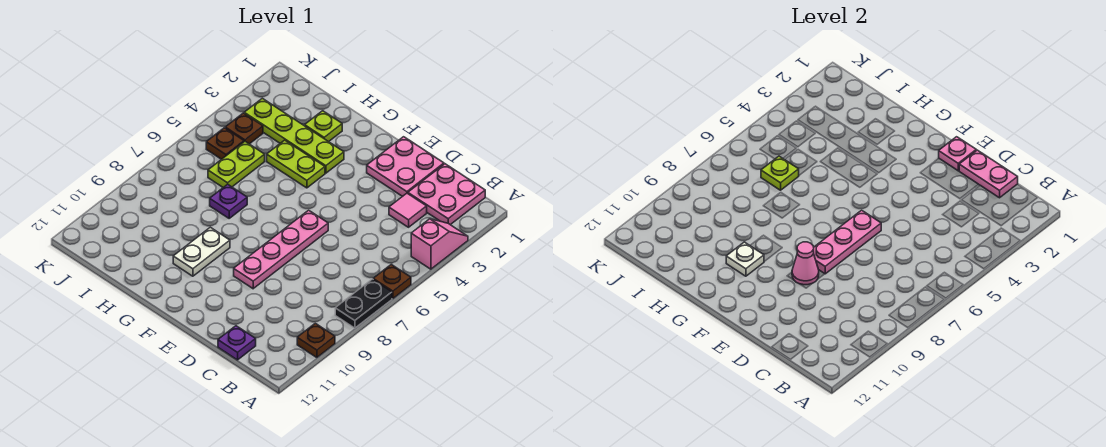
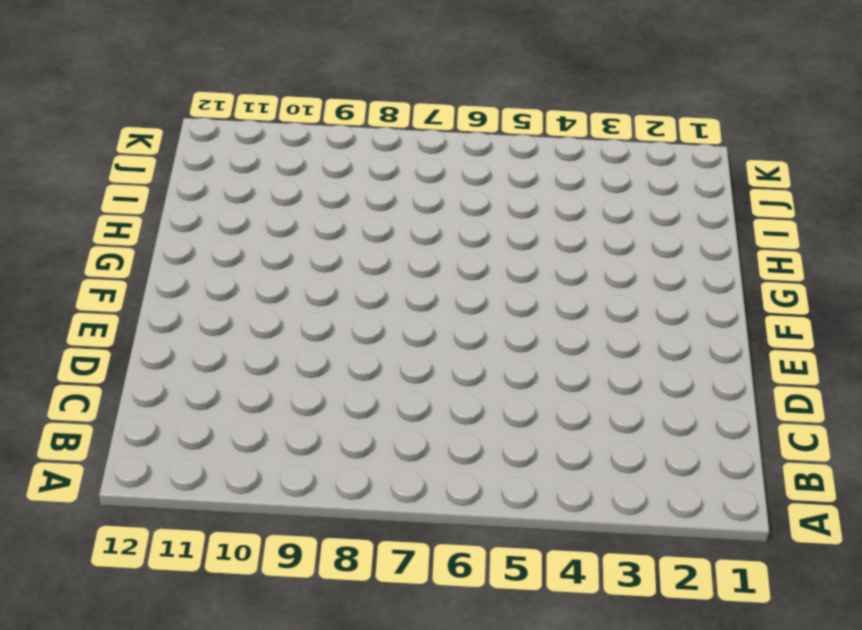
none -> pink 1x2 slope [411,219,468,269]
none -> brown 1x1 plate [373,264,411,299]
none -> black 1x2 plate [335,279,392,328]

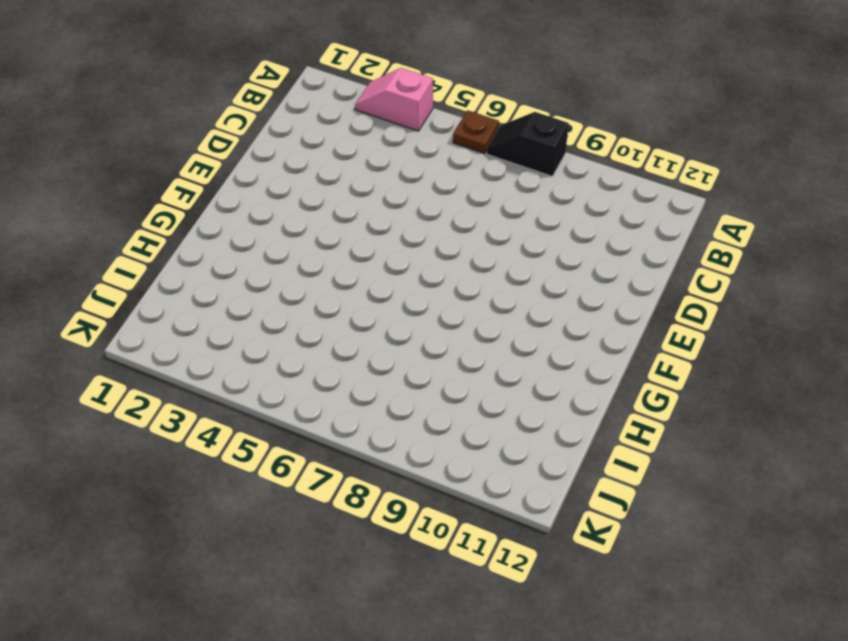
black 1x2 slope [486,112,569,176] -> black 1x2 plate [335,279,392,328]
none -> brown 1x1 plate [297,323,335,358]
none -> pink 2x2 plate [408,164,485,225]
none -> pink 1x1 tile [389,193,427,227]

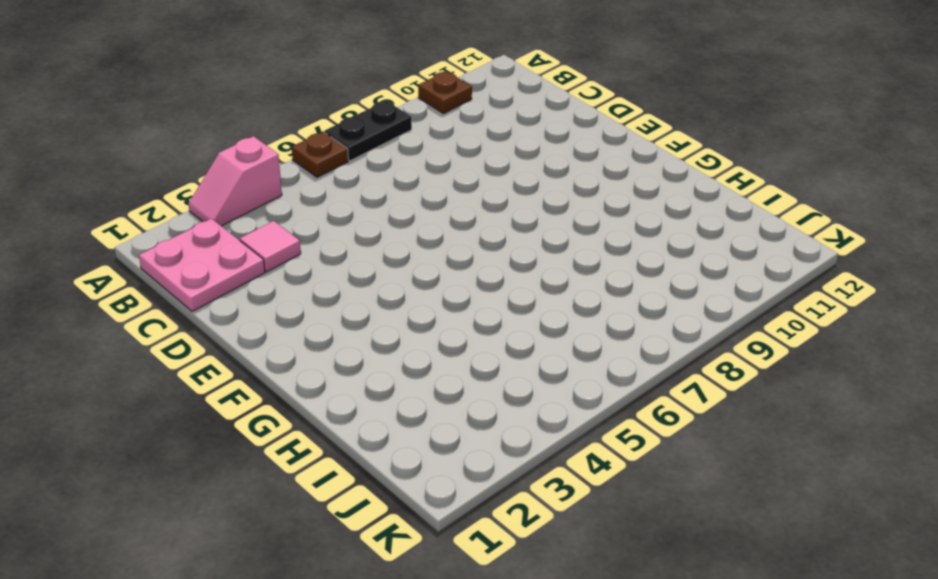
none -> purple 1x1 plate [218,326,256,360]
none -> pink 2x2 plate [367,137,444,196]
none -> pink 1x4 plate [234,210,328,289]

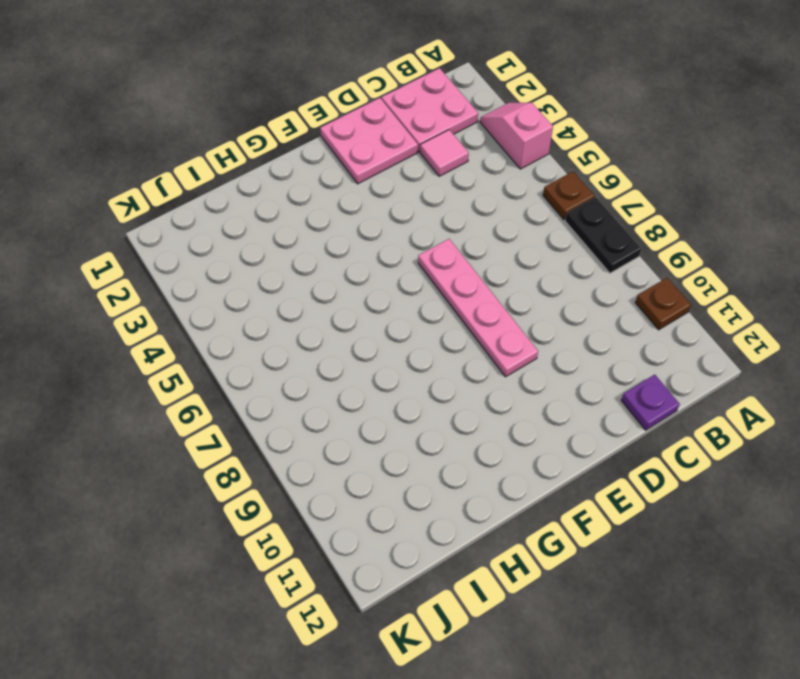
none -> lime 1x4 plate [244,98,344,173]
none -> lime 1x2 plate [267,140,325,188]
none -> white 1x2 plate [173,227,230,276]

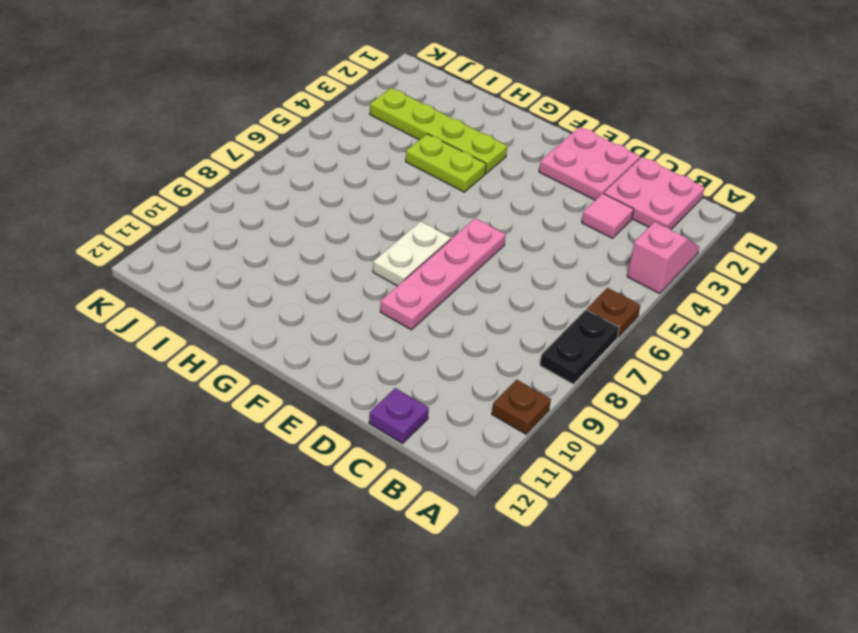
white 1x2 plate [373,221,451,286] -> white 1x2 plate moved to [173,227,230,276]
none -> lime 1x1 plate [305,111,342,142]
none -> purple 1x1 plate [210,184,247,218]
none -> lime 1x2 plate [208,142,265,187]

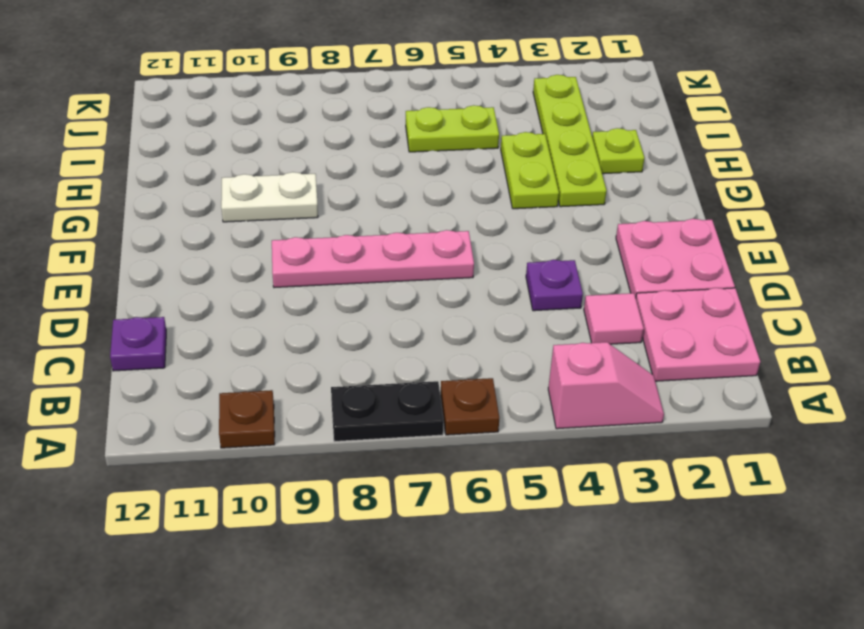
purple 1x1 plate [526,260,583,311] -> purple 1x1 plate moved to [210,184,247,218]
none -> brown 1x1 plate [225,113,263,144]
none -> brown 1x1 plate [206,128,244,159]
none -> pink 1x2 plate [959,150,1018,198]

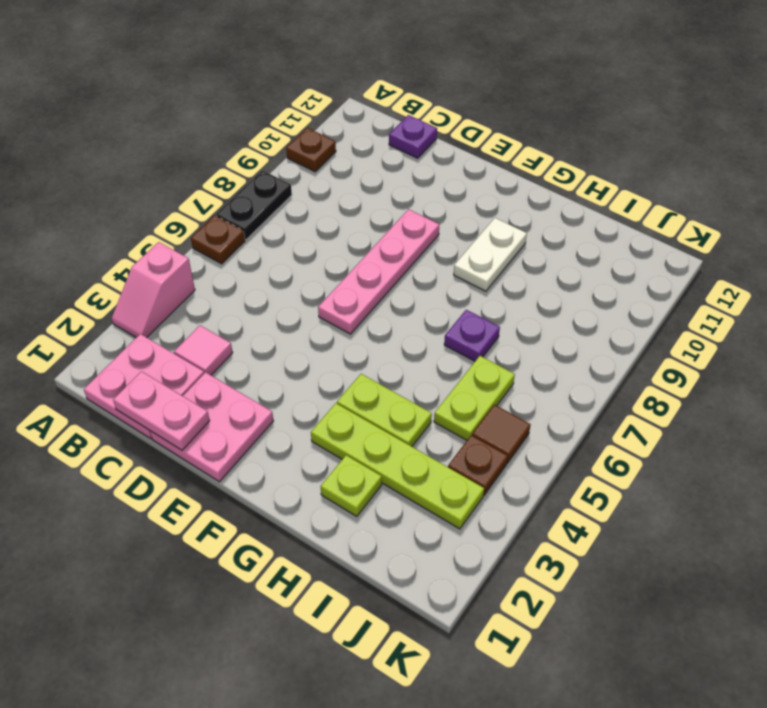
brown 1x1 tile [472,405,531,463] -> brown 1x1 plate [206,128,244,159]
none -> pink 1x1 plate [939,137,976,171]
none -> pink 1x3 plate [814,210,881,274]
none -> pink 1x1 cone [792,242,819,285]

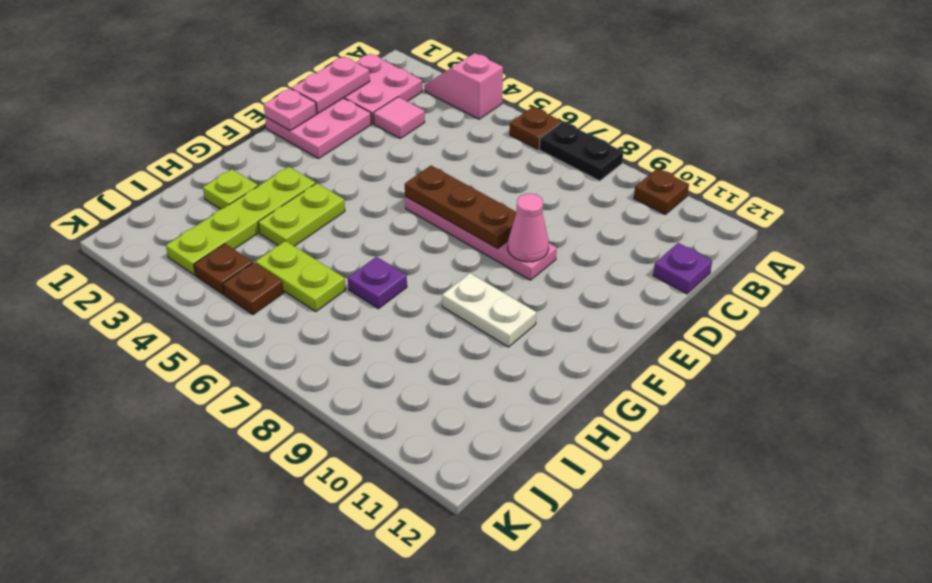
brown 1x3 plate [405,166,517,249] -> pink 1x3 plate [814,210,881,274]
none -> white 1x1 plate [726,242,764,276]
none -> lime 1x1 plate [761,156,799,190]

